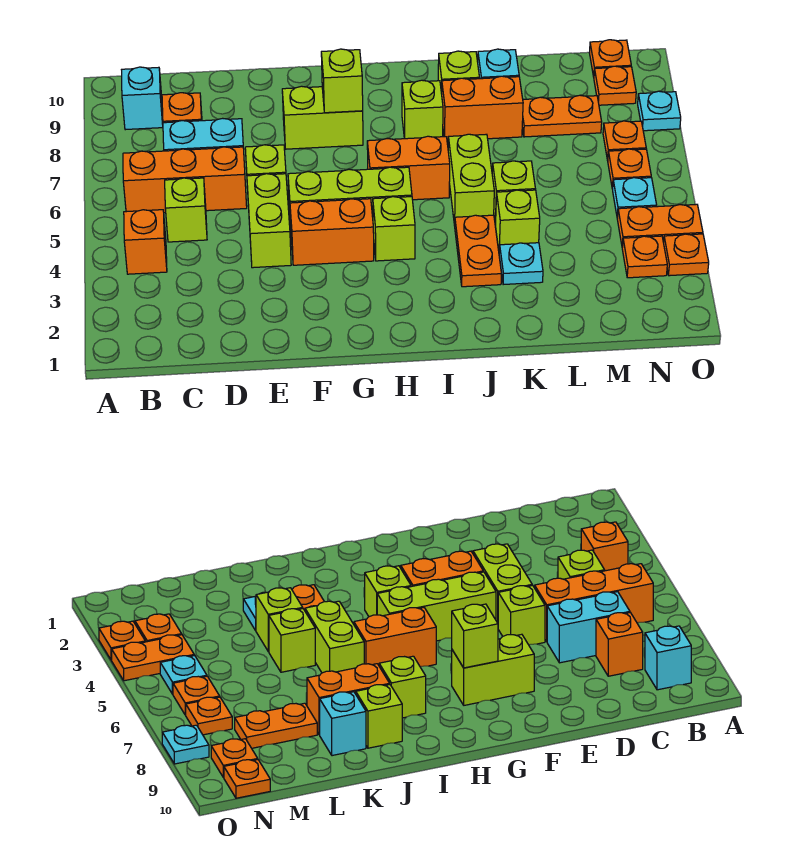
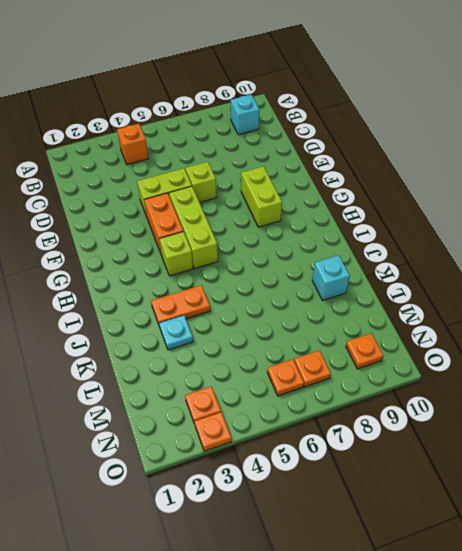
none -> orange 1x3 brick [123,147,247,213]
none -> lime 1x1 brick [165,178,207,242]
none -> cyan 1x2 brick [163,118,243,151]
none -> orange 1x1 brick [162,93,202,123]

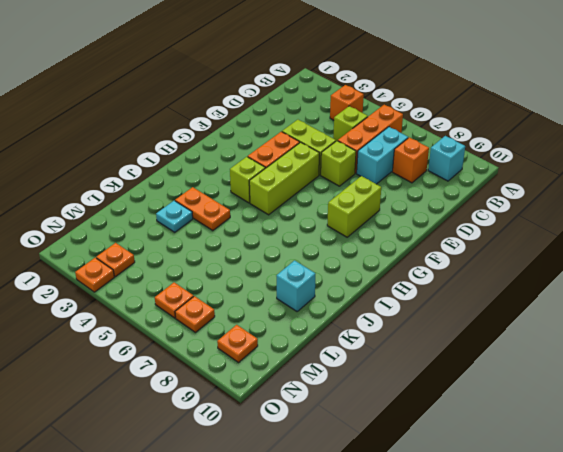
none -> orange 1x2 brick [367,136,450,200]
none -> lime 1x1 brick [402,80,443,139]
none -> lime 1x2 brick [448,134,494,226]
none -> orange 1x2 brick [442,76,523,141]

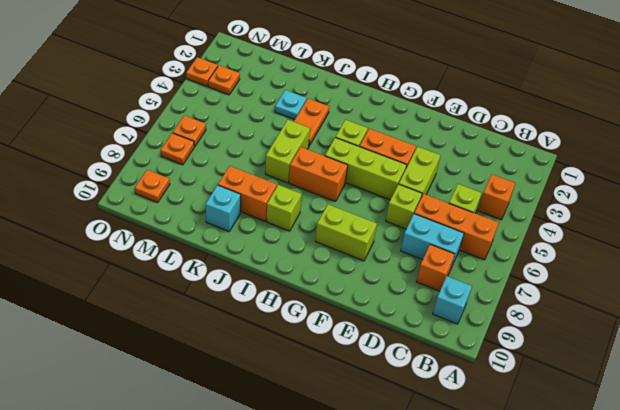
none -> lime 1x1 brick [438,51,480,94]
none -> lime 1x1 brick [496,190,540,252]
none -> lime 1x1 brick [492,161,535,224]
none -> orange 1x2 plate [522,95,602,137]

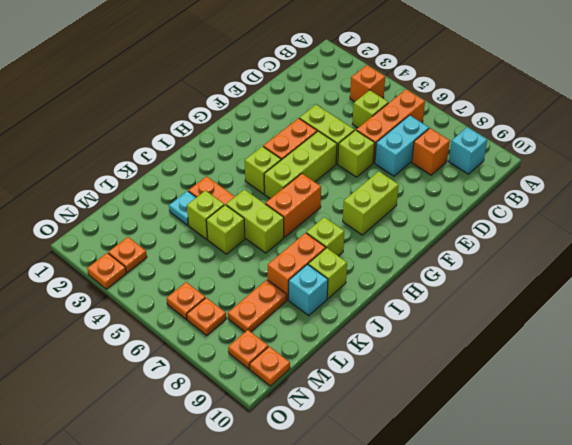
none -> orange 1x2 plate [617,204,703,247]
none -> cyan 1x1 plate [613,178,657,218]
none -> cyan 1x1 plate [638,91,681,131]
none -> lime 1x1 brick [321,49,363,113]

